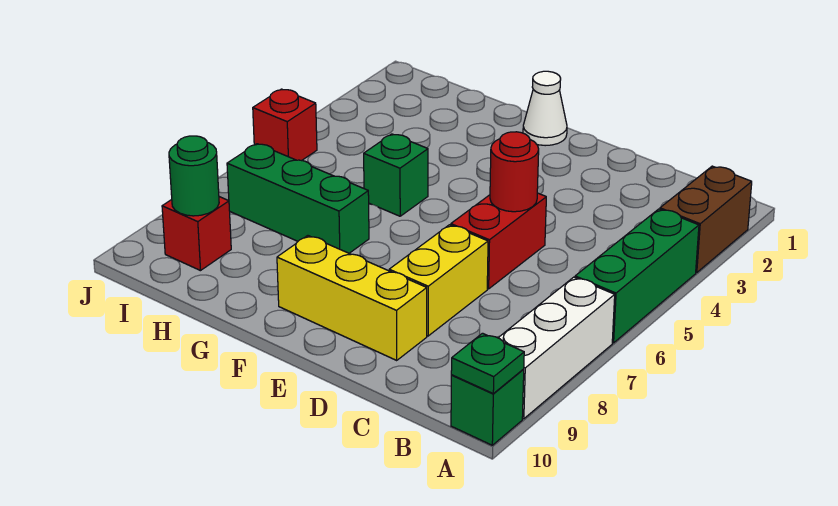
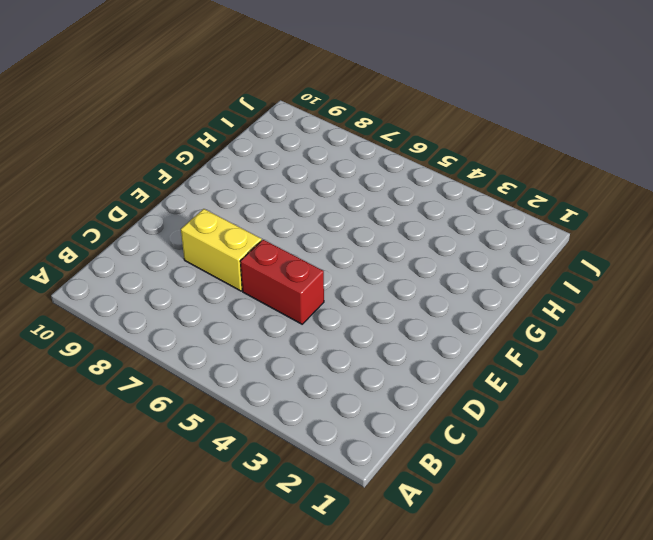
none -> brown 1x2 brick [660,166,752,273]
none -> green 1x3 brick [575,209,699,343]
none -> white 1x3 brick [498,277,615,419]

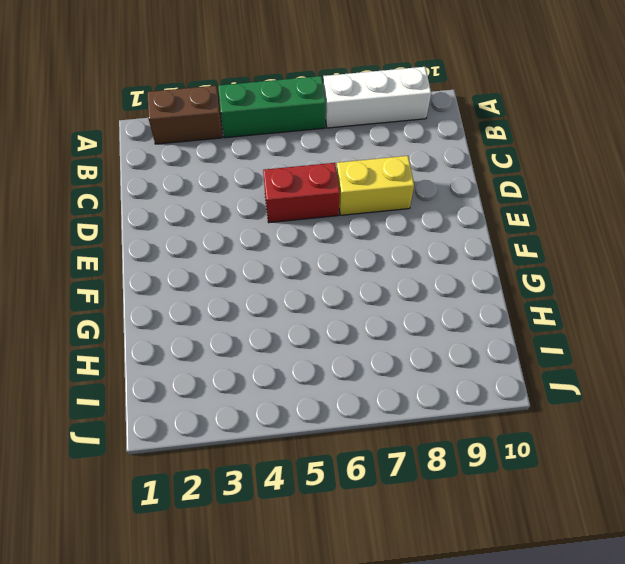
none -> green 1x1 brick [451,369,524,445]
none -> yellow 1x3 brick [277,236,427,360]
none -> white 1x1 cone [523,71,567,146]

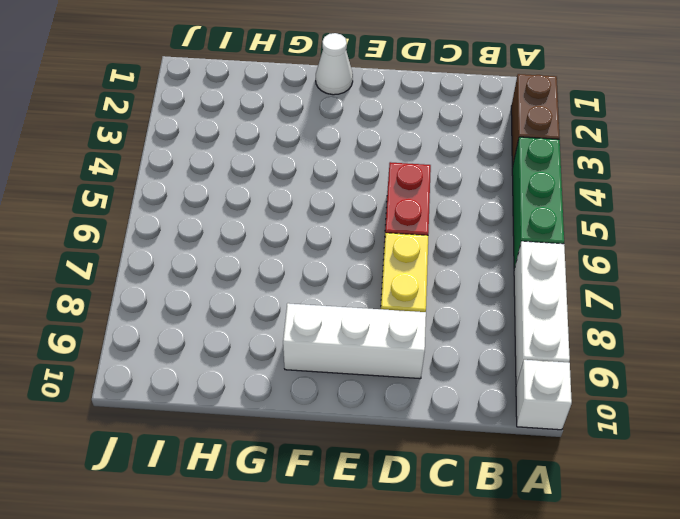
white 1x1 brick [516,360,572,430] -> green 1x1 brick [451,369,524,445]
white 1x3 brick [283,303,426,379] -> yellow 1x3 brick [277,236,427,360]
none -> green 1x1 brick [364,134,428,216]
none -> green 1x3 brick [227,144,369,253]
none -> red 1x1 brick [162,197,231,271]

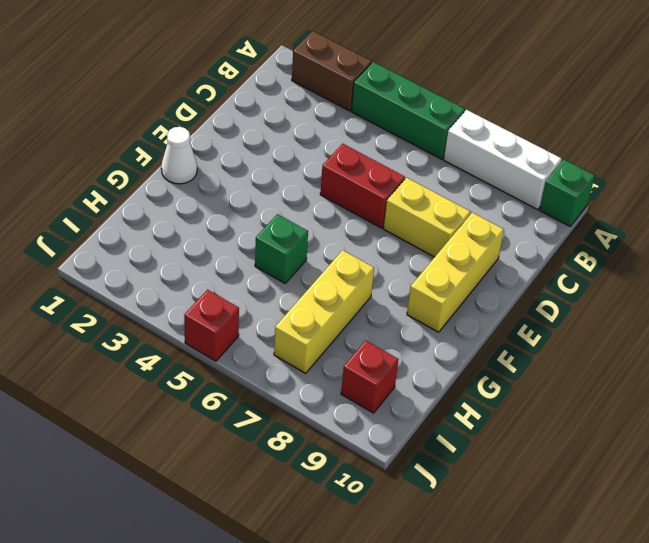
yellow 1x3 brick [274,250,374,373] -> green 1x3 brick [227,144,369,253]
none -> green 1x1 plate [451,333,524,393]
none -> red 1x1 round brick [490,132,539,212]
none -> green 1x1 round brick [169,136,219,216]

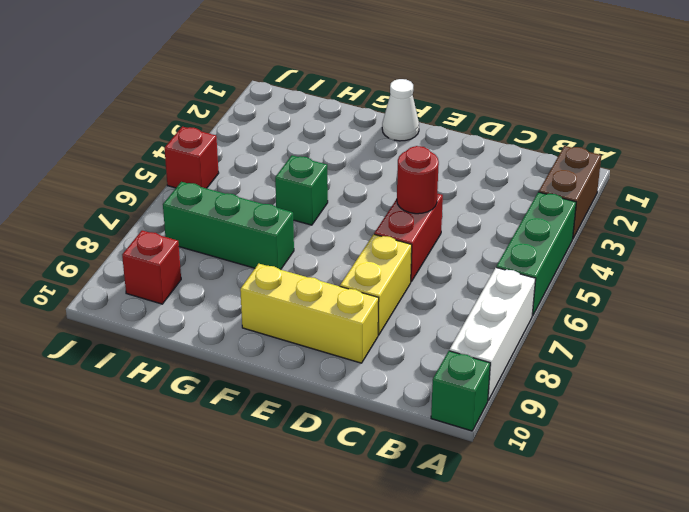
none -> green 1x1 plate [451,333,524,393]
none -> green 1x1 round brick [169,136,219,216]

